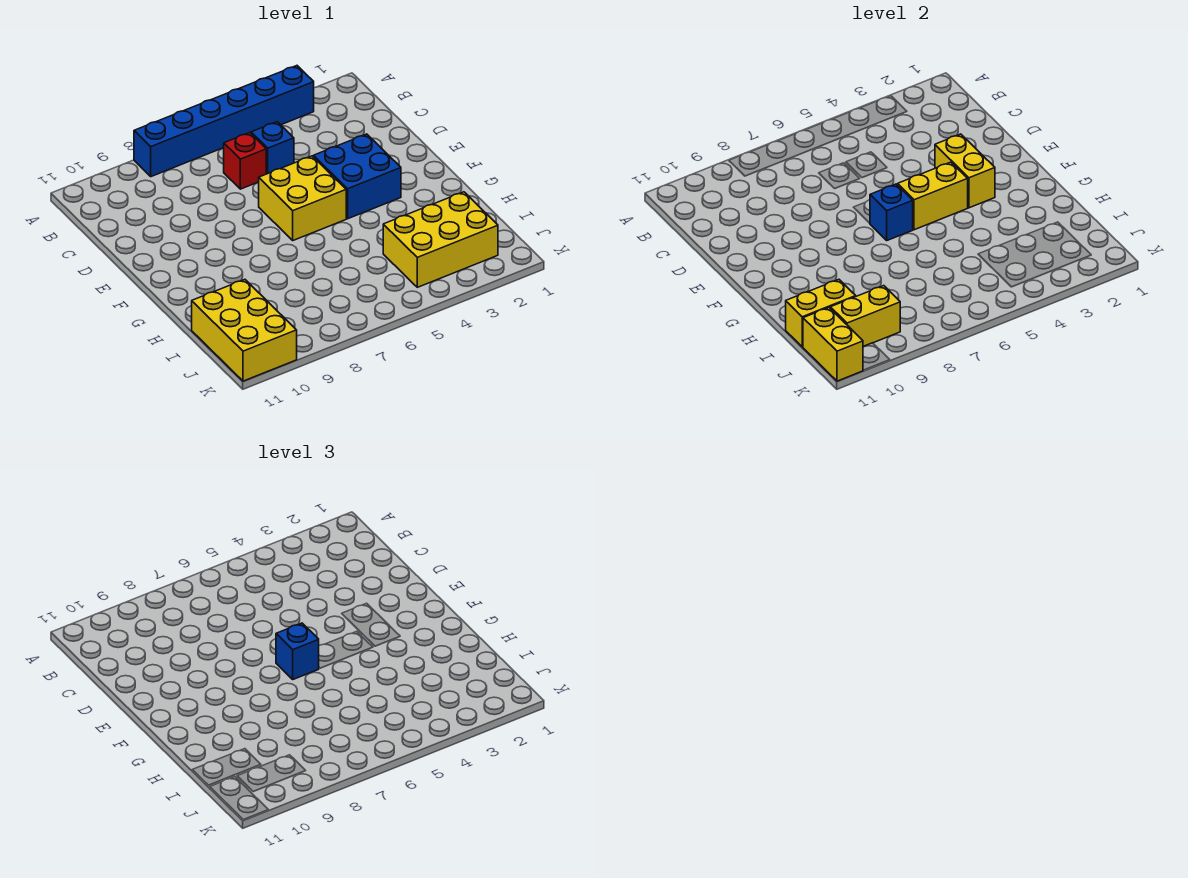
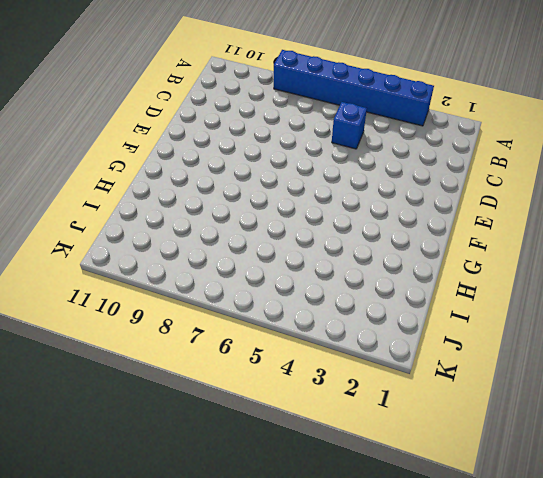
none -> red 1x1 brick [224,133,266,189]
none -> blue 2x2 brick [313,134,401,219]
none -> yellow 2x2 brick [259,156,346,240]

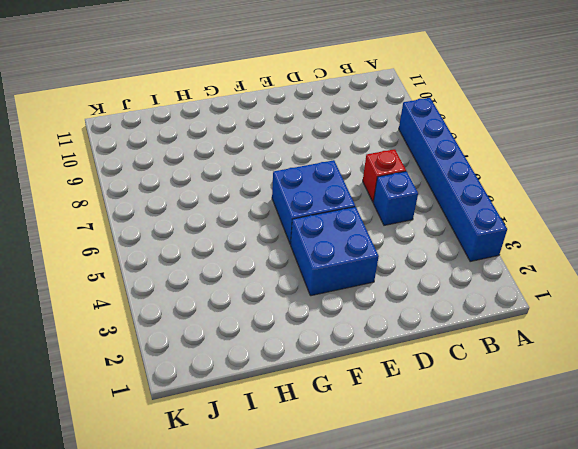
blue 2x2 brick [272,160,355,244] -> yellow 2x2 brick [259,156,346,240]
none -> yellow 2x3 brick [383,192,498,287]
none -> yellow 2x3 brick [192,279,297,381]
none -> yellow 1x2 brick [935,134,995,208]

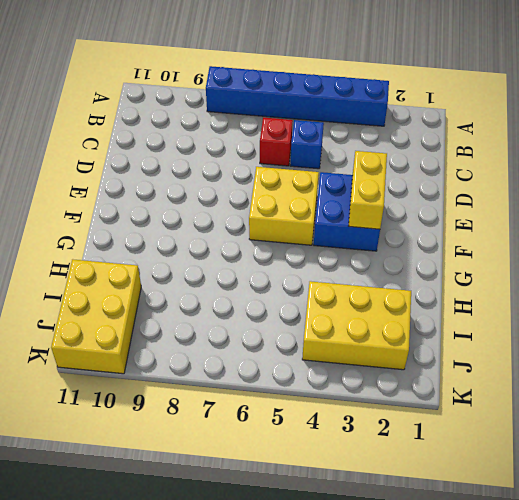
none -> yellow 1x2 brick [898,162,968,230]
none -> blue 1x1 brick [870,184,913,240]
none -> yellow 1x2 brick [786,279,856,347]

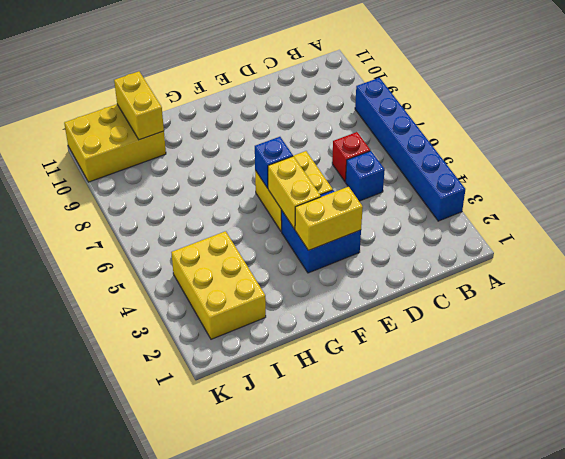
none -> yellow 1x2 brick [830,286,900,346]
none -> yellow 1x2 brick [803,308,863,381]
none -> blue 1x1 brick [276,623,319,679]

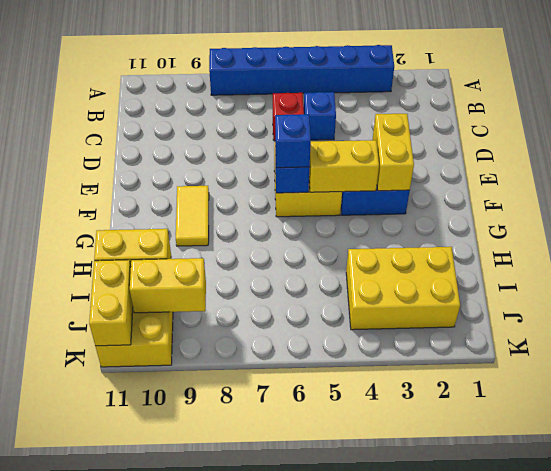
yellow 1x2 tile [176,186,209,246] -> none

